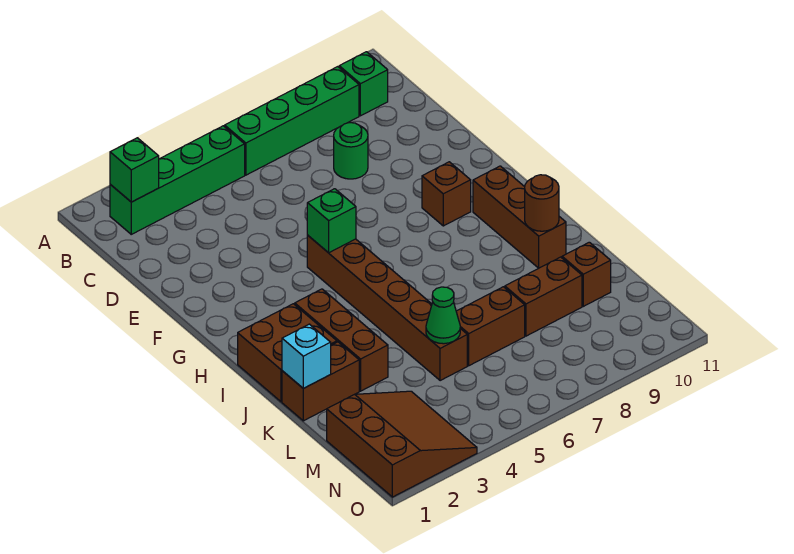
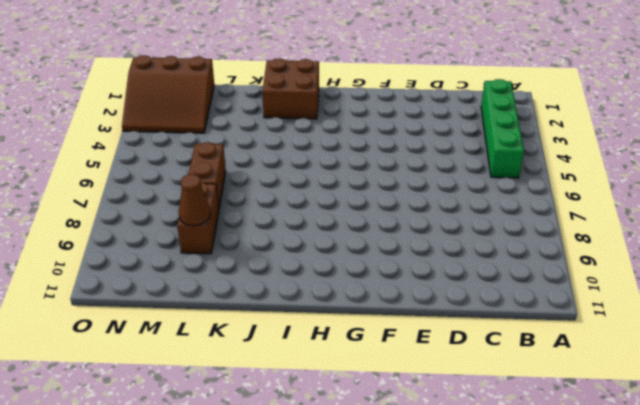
brown 1x1 cone [179,174,210,226] -> none
none -> green 1x4 brick [225,67,359,175]
none -> green 1x1 brick [339,52,388,116]
none -> green 1x1 round brick [334,123,368,179]

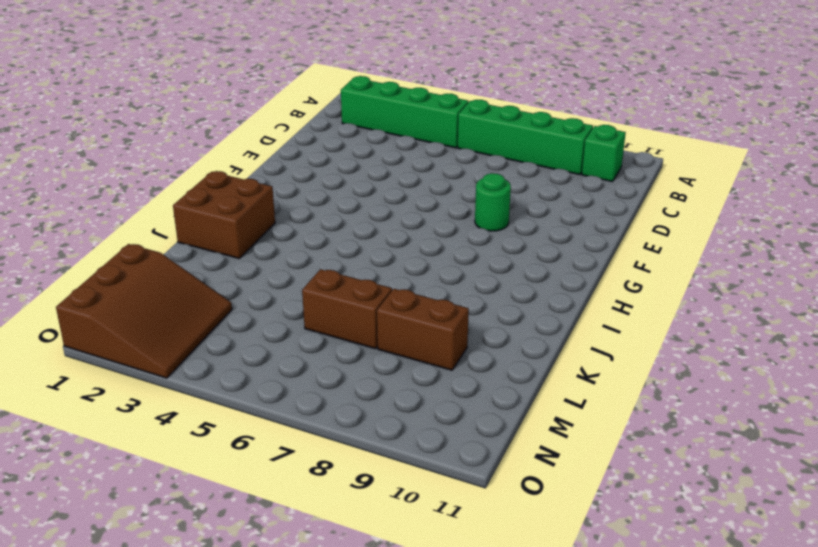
green 1x1 round brick [475,173,511,231] -> green 1x1 round brick moved to [334,123,368,179]
none -> brown 1x6 brick [307,235,467,381]
none -> brown 1x1 brick [422,162,471,226]
none -> brown 1x3 brick [473,166,566,268]

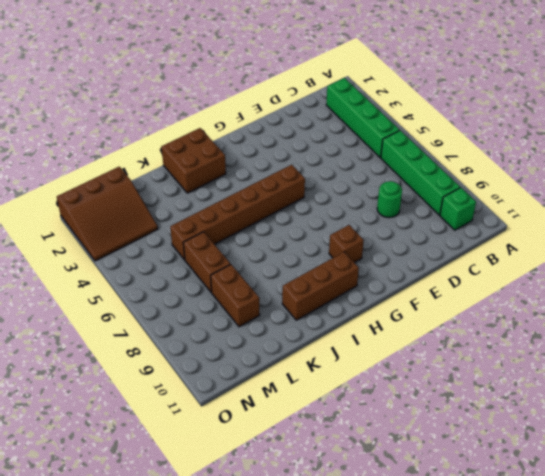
none -> brown 1x3 brick [295,289,388,391]
none -> brown 1x2 brick [282,342,359,421]
none -> brown 1x1 brick [562,242,611,306]

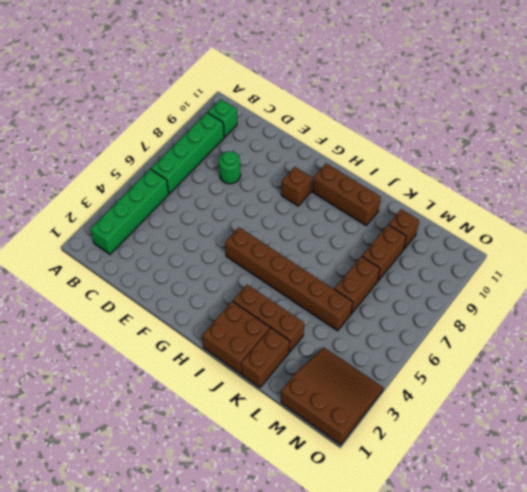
none -> green 1x1 brick [110,138,159,202]
none -> green 1x1 brick [307,189,356,253]
none -> brown 1x1 round brick [525,175,559,231]

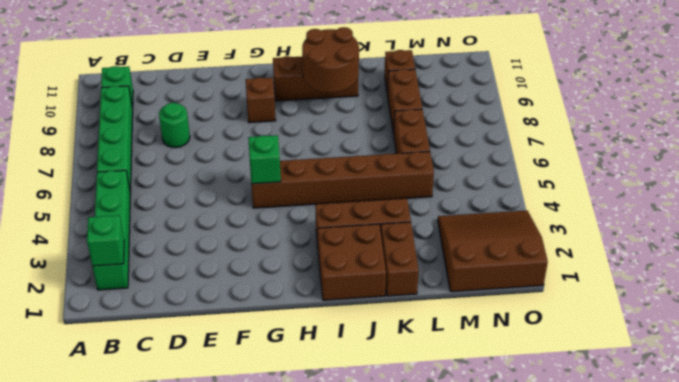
brown 2x2 round brick [302,27,359,93] -> brown 1x1 round brick [525,175,559,231]
none -> cyan 1x1 brick [282,324,331,388]
none -> green 1x1 cone [426,287,460,344]

